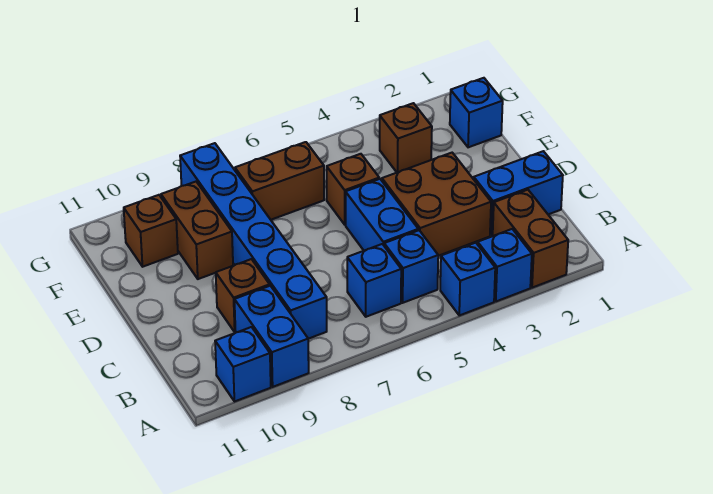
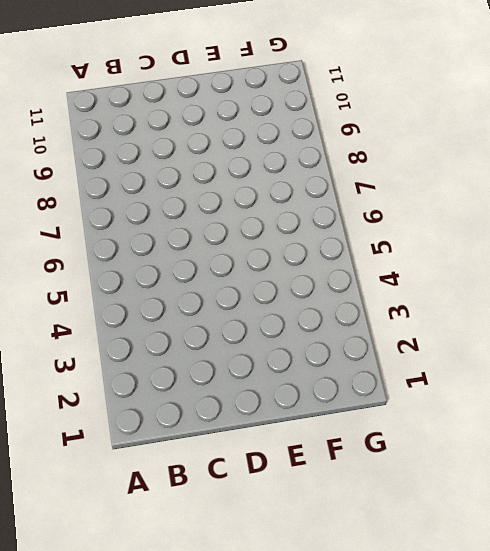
none -> brown 1x2 brick [493,190,568,288]
none -> blue 1x1 brick [478,229,532,301]
none -> blue 1x1 brick [440,243,495,315]

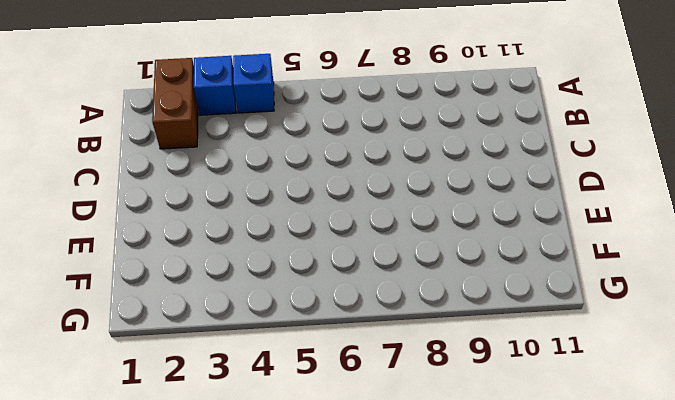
none -> blue 1x2 brick [234,286,309,387]
none -> blue 1x1 brick [215,327,271,402]
none -> blue 1x1 brick [384,230,438,303]

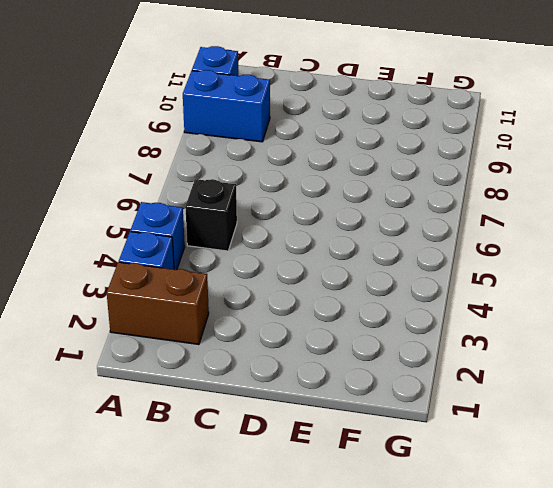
black 1x1 brick [185,179,237,251] -> blue 1x1 brick [384,230,438,303]
none -> blue 1x1 brick [347,244,401,317]
none -> blue 1x6 brick [180,143,327,339]
none -> blue 1x2 brick [474,151,563,236]

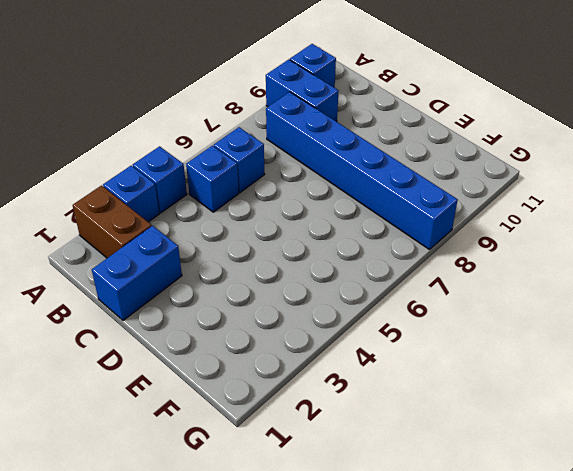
none -> brown 2x2 brick [382,153,491,256]
none -> blue 1x2 brick [346,179,418,251]
none -> brown 1x1 brick [216,259,270,332]

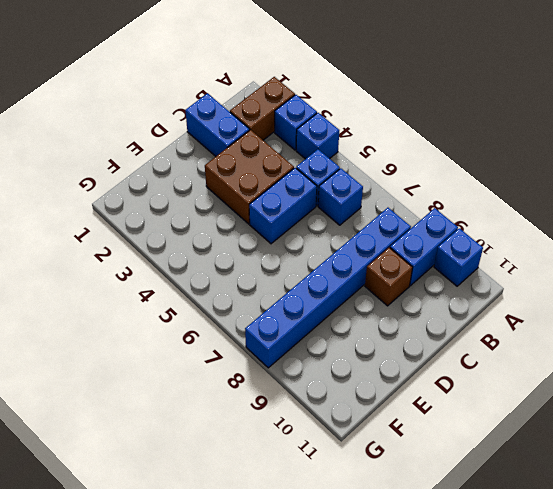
none -> brown 1x1 brick [327,154,379,225]
none -> brown 1x2 brick [161,182,233,279]
none -> blue 1x1 brick [450,78,503,147]

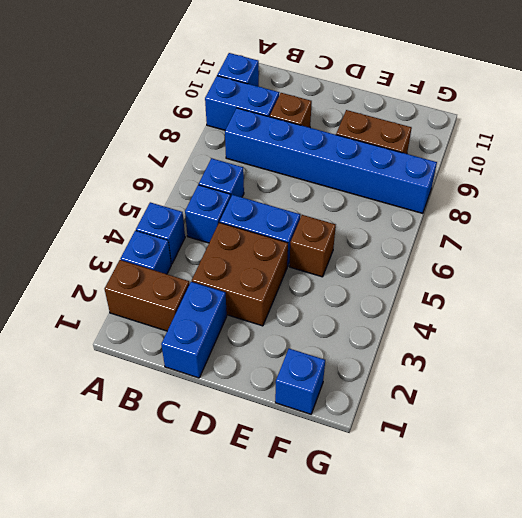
none -> brown 1x1 brick [380,103,432,172]
none -> brown 1x2 brick [235,142,324,220]
none -> brown 1x1 brick [124,195,178,267]

